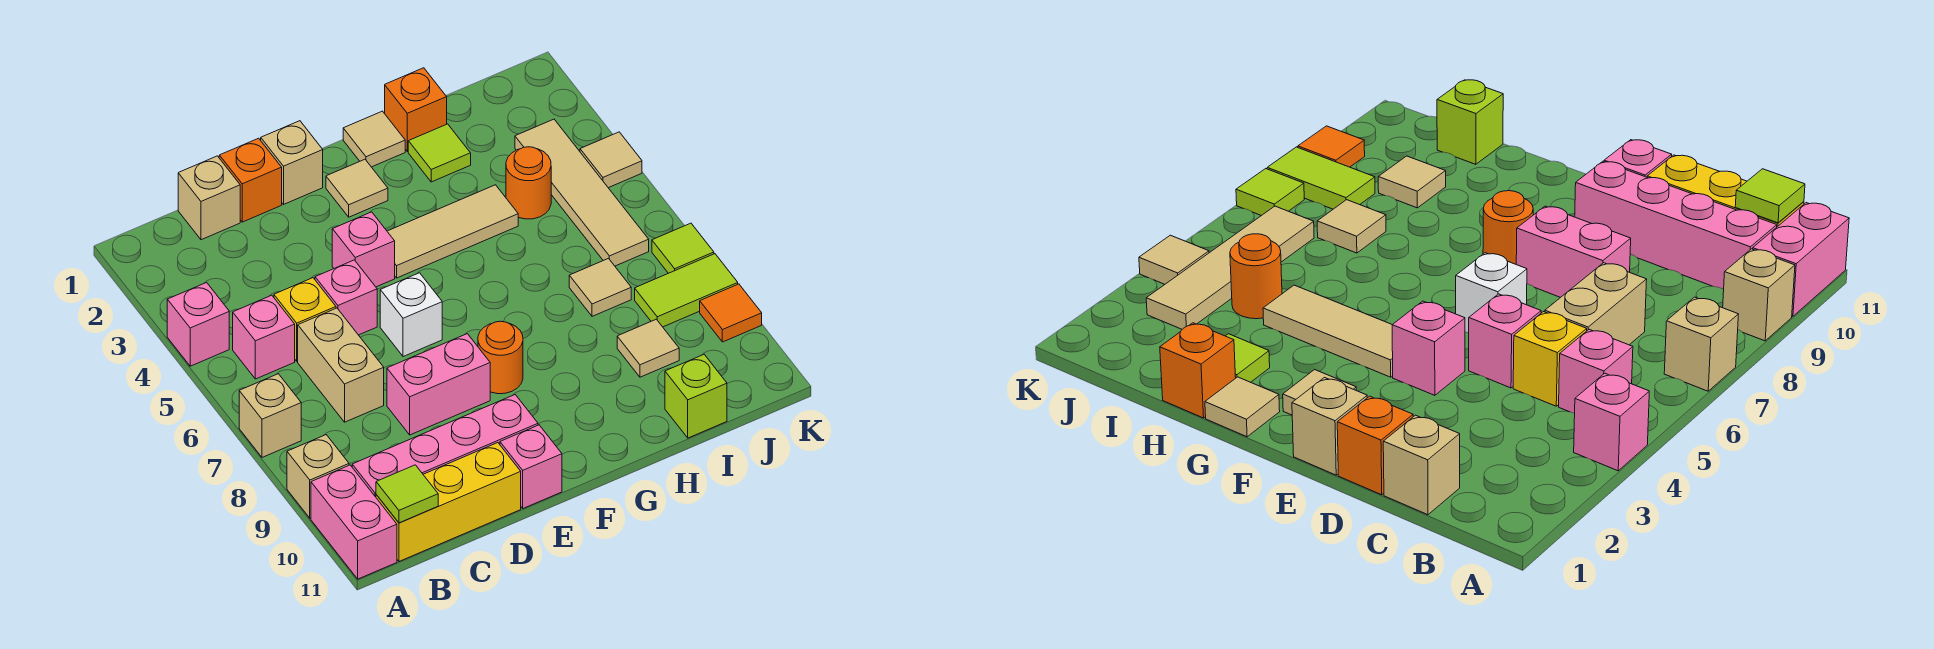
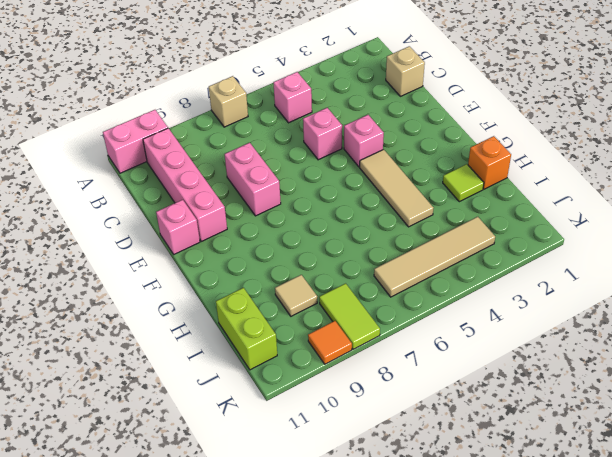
lime 1x2 brick [216,288,277,370] -> lime 1x1 brick [665,355,727,438]
none -> pink 1x1 brick [167,283,229,366]
none -> tan 1x1 brick [287,435,349,518]
none -> yellow 1x3 brick [376,443,521,561]
none -> yellow 1x1 brick [274,278,336,361]

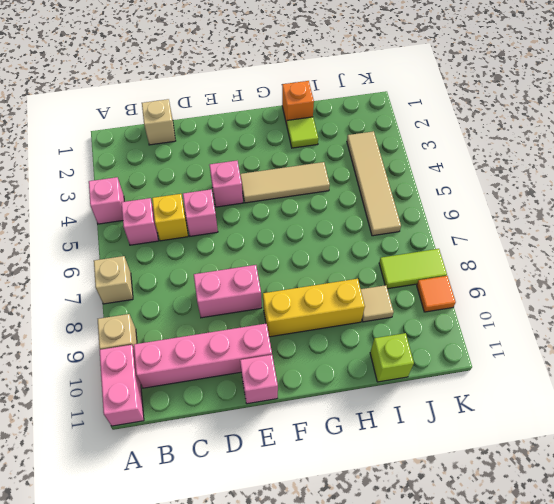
yellow 1x3 brick [263,279,365,337] -> yellow 1x3 brick moved to [376,443,521,561]
none -> tan 1x2 brick [298,308,384,422]
none -> orange 1x1 brick [219,138,282,222]
none -> tan 1x1 brick [261,121,323,204]
none -> white 1x1 brick [380,273,442,357]

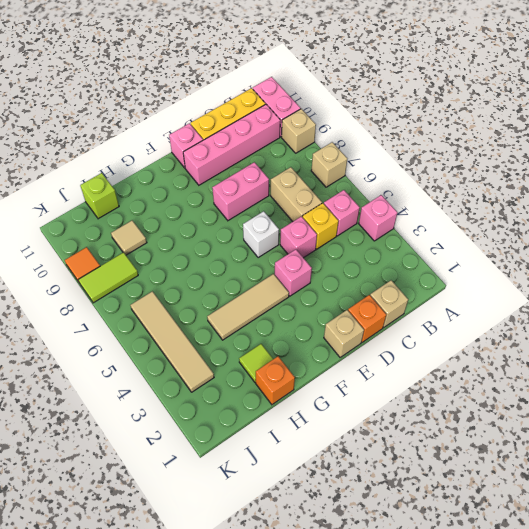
none -> tan 1x1 tile [326,159,388,217]
none -> orange 1x1 round brick [478,321,523,394]
none -> tan 1x1 tile [343,111,405,167]
none -> orange 1x1 round brick [506,147,551,219]

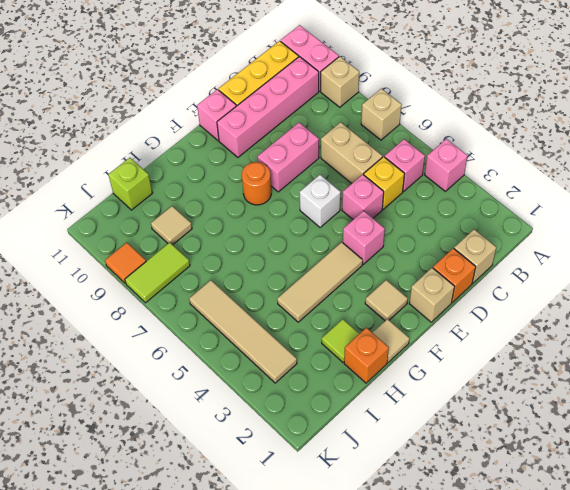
none -> orange 1x1 round brick [506,147,551,219]
none -> tan 1x1 tile [569,259,631,316]
none -> tan 1x1 tile [580,132,642,188]
none -> lime 1x1 tile [652,223,714,273]

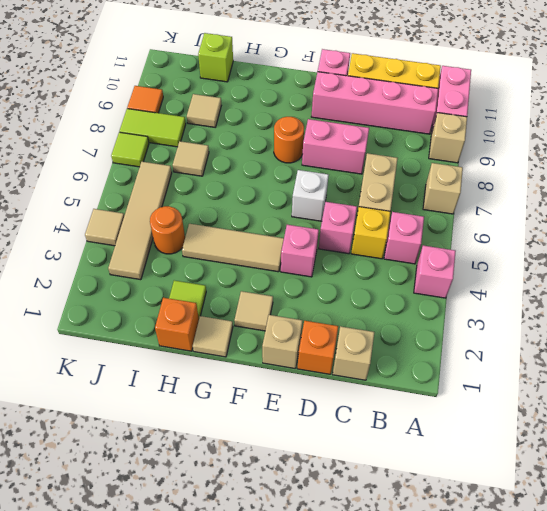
none -> lime 1x1 tile [376,465,438,523]

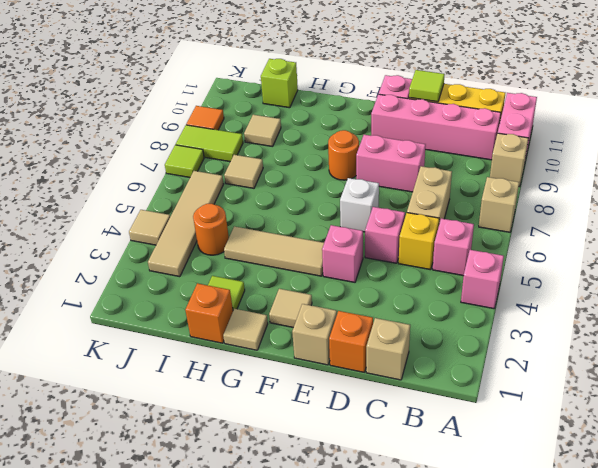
lime 1x1 tile [409,70,445,102] -> lime 1x1 tile moved to [376,465,438,523]

